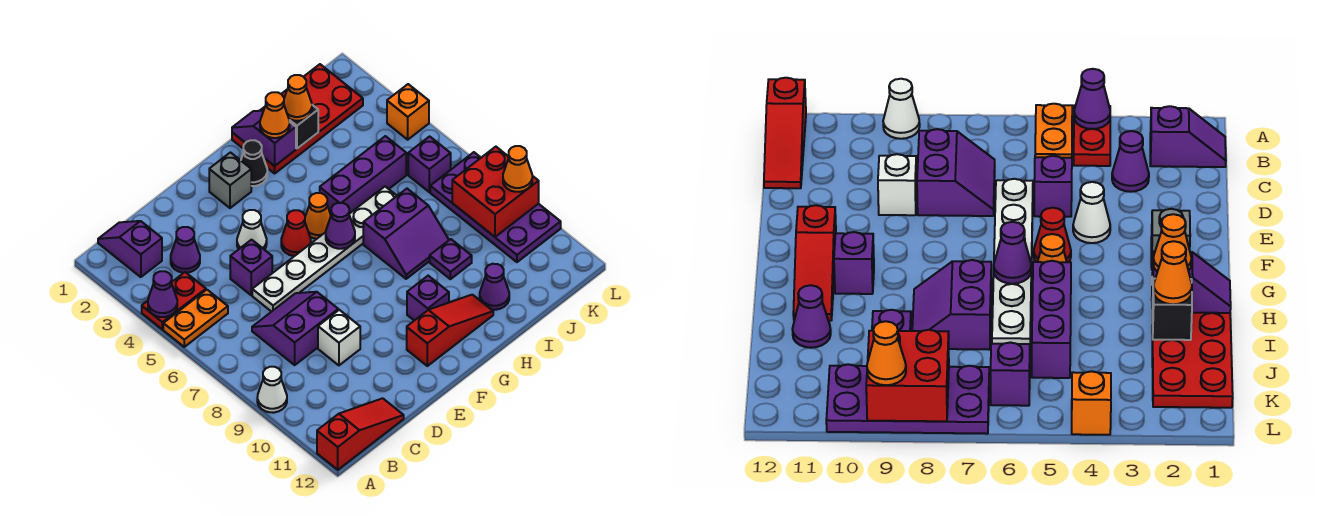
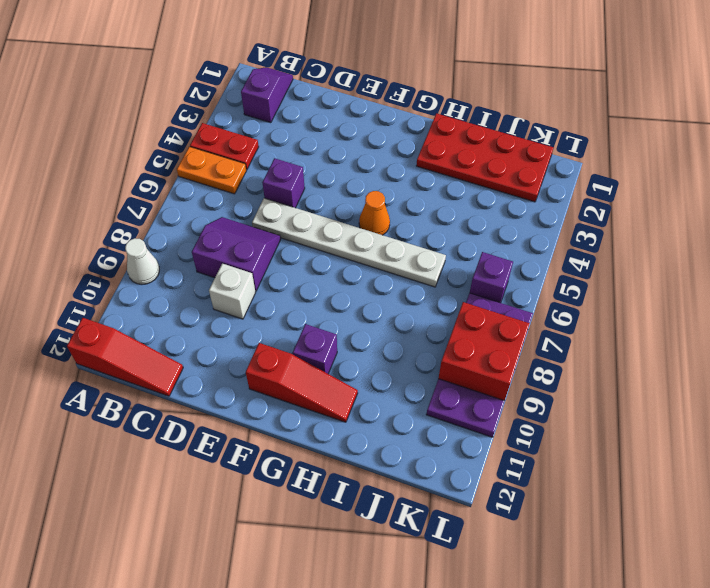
none -> purple 1x1 cone [171,227,200,273]
none -> white 1x1 cone [237,210,267,250]
none -> grey 1x1 brick [209,153,251,208]
none -> red 1x1 cone [281,210,311,256]

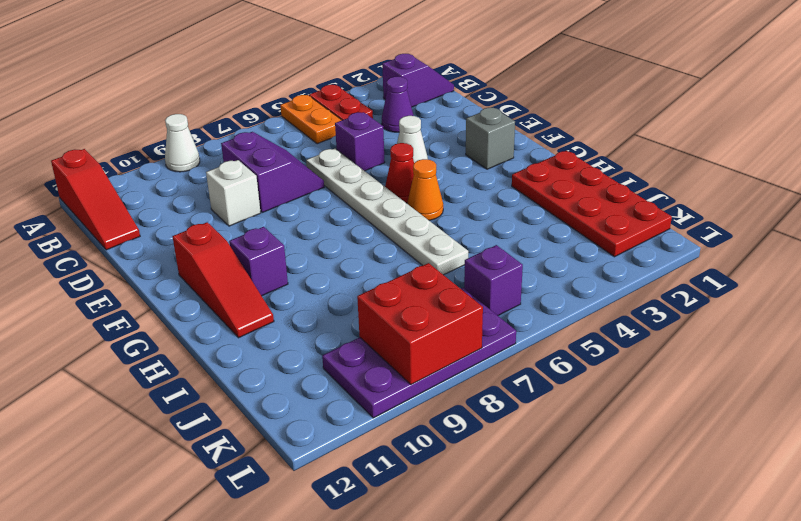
none -> black 1x1 cone [241,140,267,186]
none -> purple 1x3 brick [320,136,406,214]
none -> purple 2x2 slope [363,189,449,279]
none -> purple 1x1 plate [430,239,472,279]

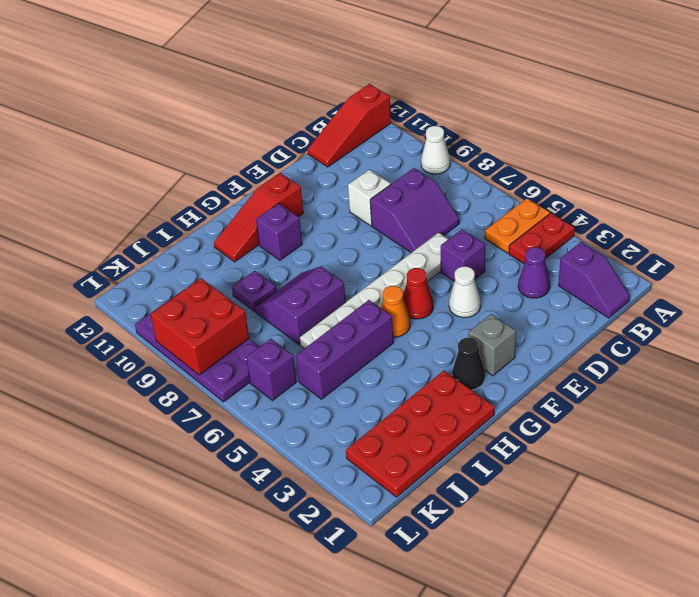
none -> purple 1x1 cone [480,264,509,310]
none -> orange 1x1 brick [387,84,429,140]
none -> purple 1x1 cone [148,271,177,317]
none -> purple 1x1 cone [326,203,355,249]

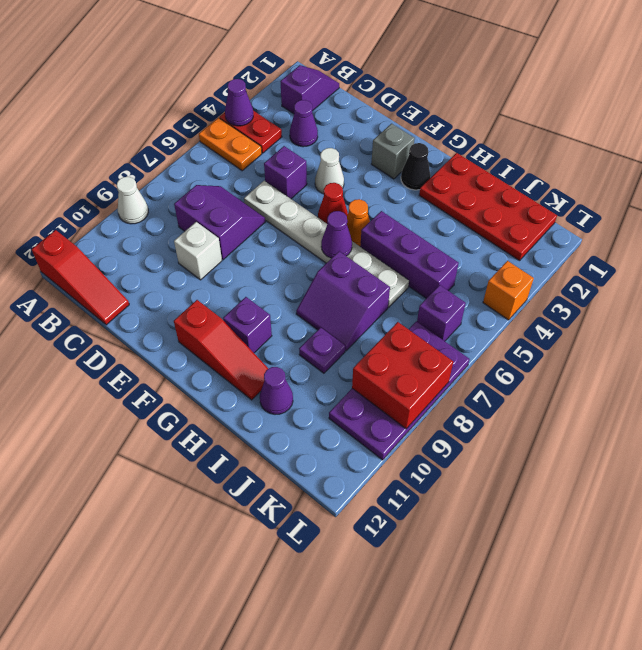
none -> purple 1x2 slope [232,110,296,166]
none -> black 1x1 brick [289,105,318,149]
none -> orange 1x1 cone [260,92,290,138]
none -> orange 1x1 cone [284,75,312,121]

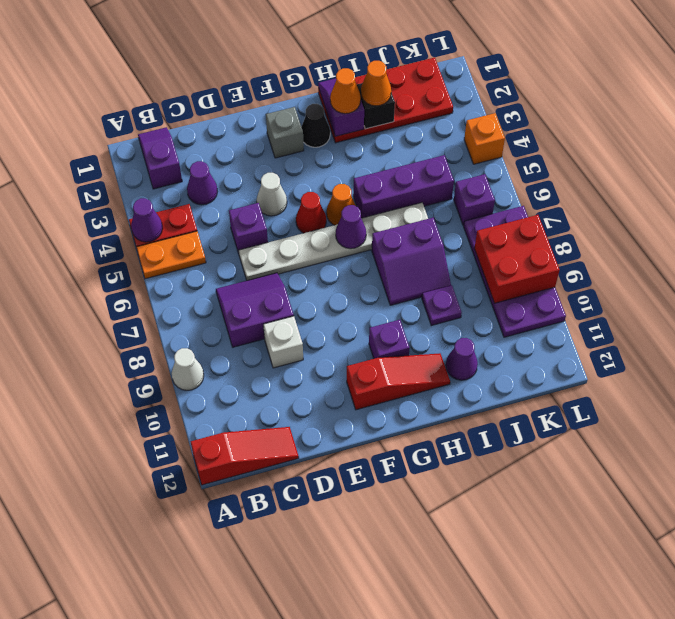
none -> orange 1x1 cone [503,146,532,192]

